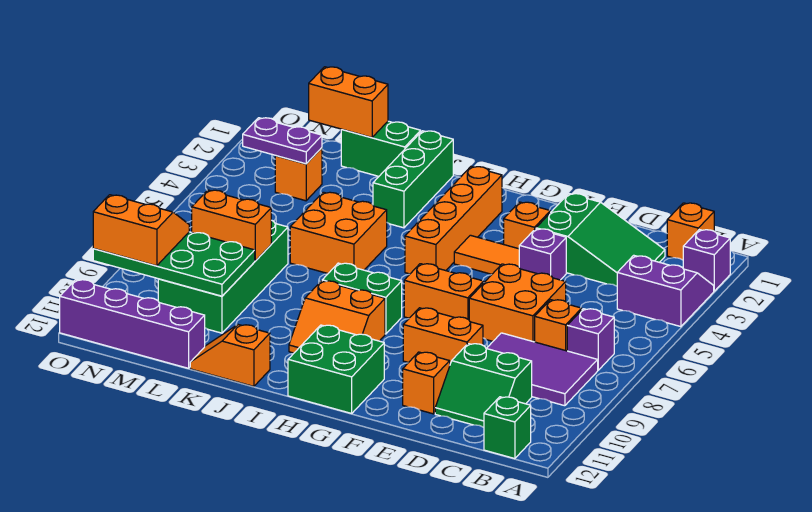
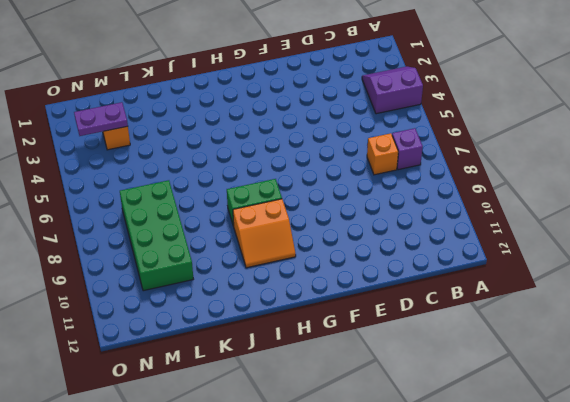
none -> purple 1x1 brick [683,230,730,291]
none -> orange 1x1 brick [667,203,714,260]
none -> purple 2x3 tile [486,333,598,406]
none -> green 1x1 brick [484,397,531,459]

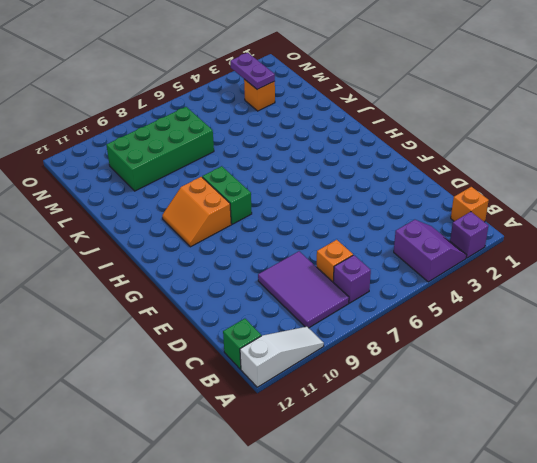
white 1x3 slope [240,327,324,387] -> none
none -> green 2x3 slope [536,194,665,286]
none -> green 2x2 slope [435,344,532,427]
none -> orange 2x2 brick [469,264,566,342]
none -> purple 1x1 brick [519,229,566,280]

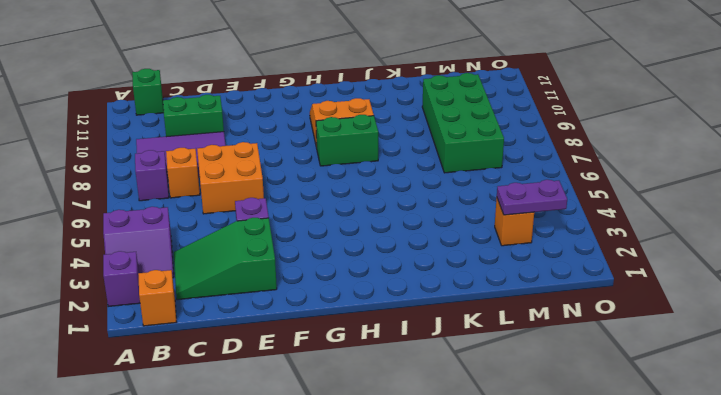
none -> orange 1x2 brick [403,308,483,364]
none -> orange 1x1 brick [403,352,450,414]
none -> orange 1x1 brick [504,202,550,249]
none -> orange 1x2 tile [454,235,519,274]

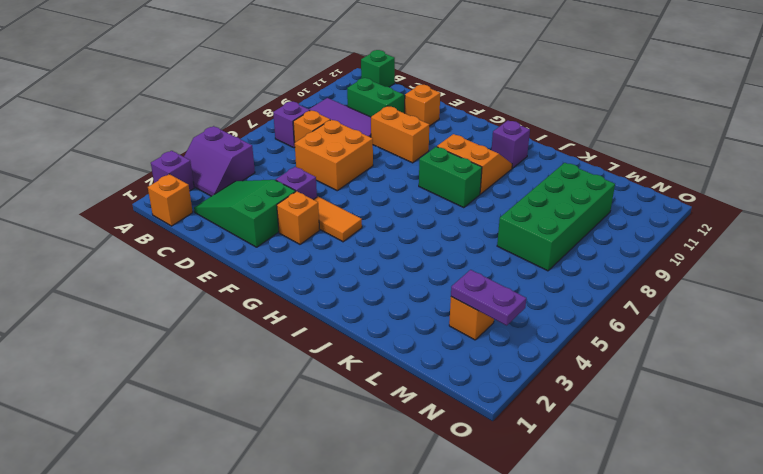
purple 1x1 brick [492,121,530,168] -> none
none -> orange 1x2 brick [404,264,484,320]
none -> green 2x2 brick [288,325,384,413]
none -> orange 1x4 brick [405,167,502,274]
none -> green 1x3 brick [373,131,453,228]

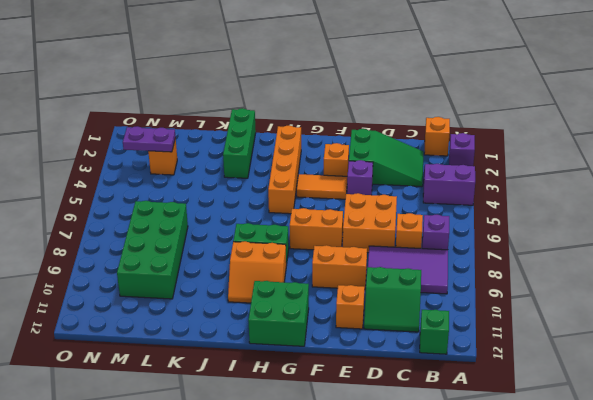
none -> orange 2x2 brick [290,192,387,273]
none -> orange 1x2 slope [190,325,270,386]
none -> green 1x2 brick [341,121,421,176]
none -> purple 1x4 brick [60,280,205,368]

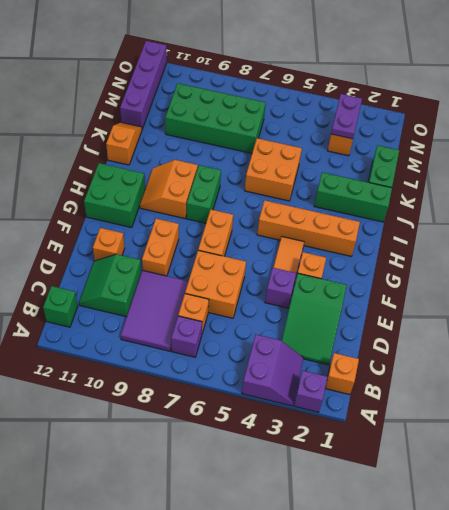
none -> orange 1x2 brick [309,67,388,138]
none -> orange 1x2 brick [192,190,271,261]
none -> green 2x4 plate [93,232,255,296]
none -> orange 2x2 slope [93,195,189,266]

